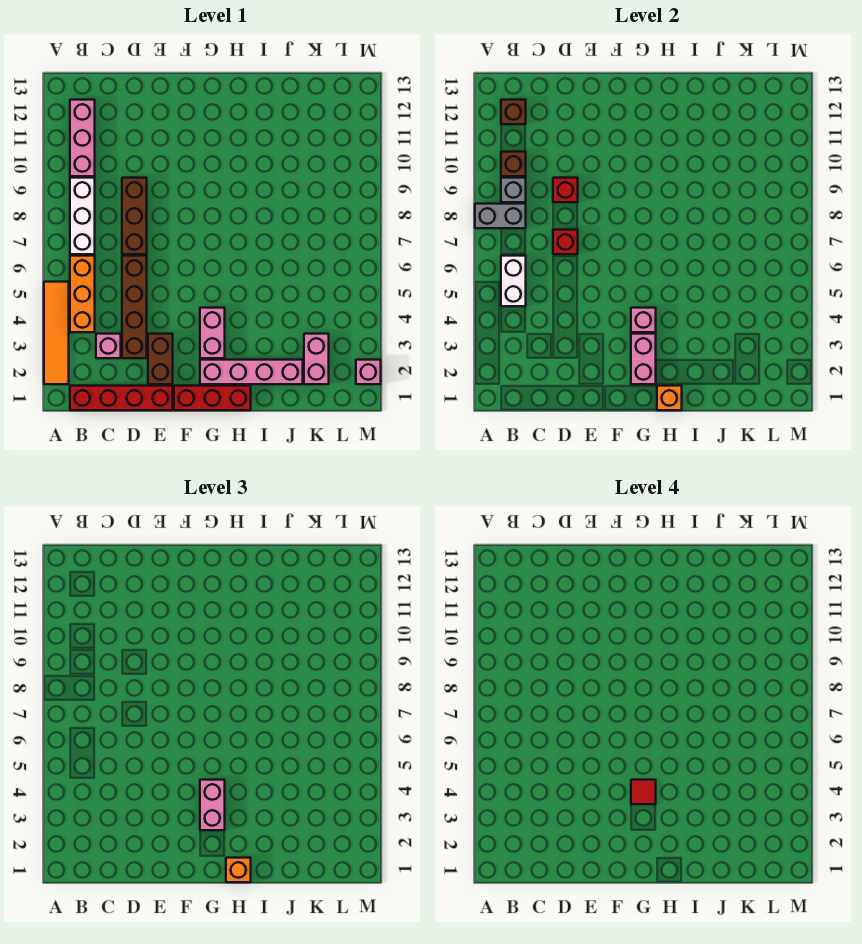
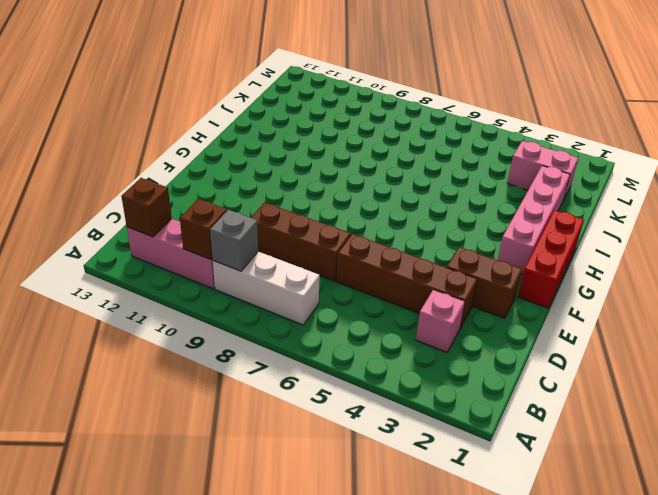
none -> orange 1x4 tile [44,282,69,384]
none -> red 1x4 brick [70,386,173,410]
none -> orange 1x3 brick [70,256,95,332]

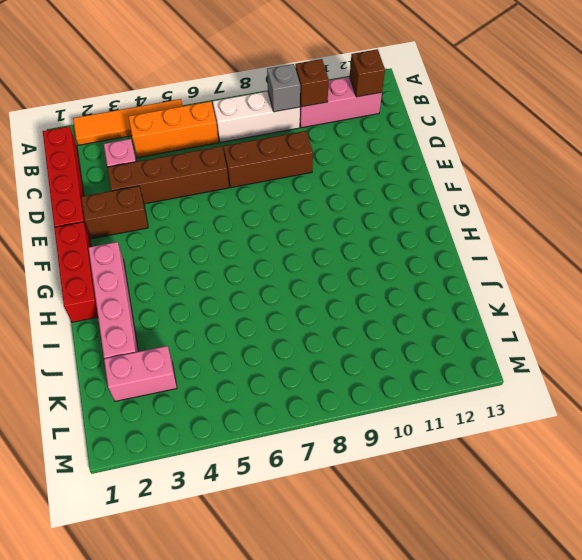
none -> pink 1x2 brick [200,308,225,358]
none -> pink 1x1 brick [356,360,381,384]
none -> grey 1x2 brick [475,204,526,228]

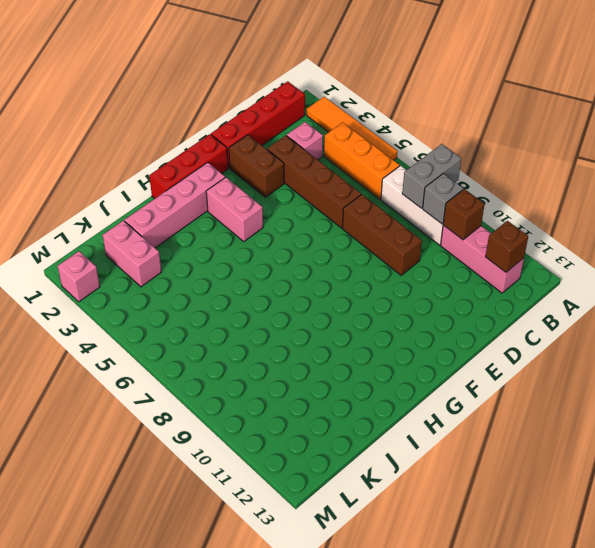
none -> white 1x2 brick [501,256,526,306]
none -> red 1x1 brick [553,230,578,254]
none -> red 1x1 brick [553,178,578,202]

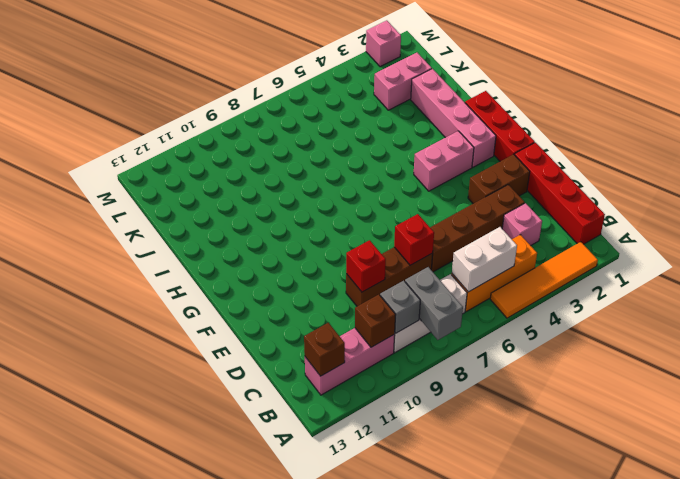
none -> pink 1x2 brick [631,334,656,384]
none -> pink 1x1 brick [631,308,656,332]
none -> orange 1x1 brick [657,386,682,410]

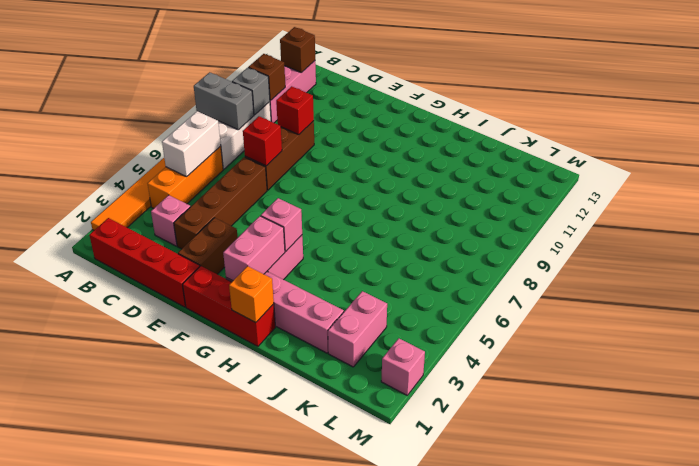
none -> pink 1x2 brick [200,780,225,830]
none -> orange 1x1 brick [226,858,251,882]
none -> red 1x1 tile [631,780,656,804]

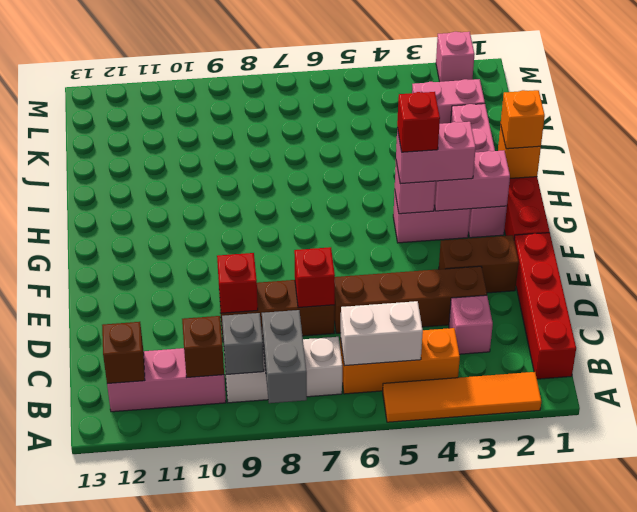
red 1x1 brick [397,92,440,152] -> red 1x1 tile [631,780,656,804]

